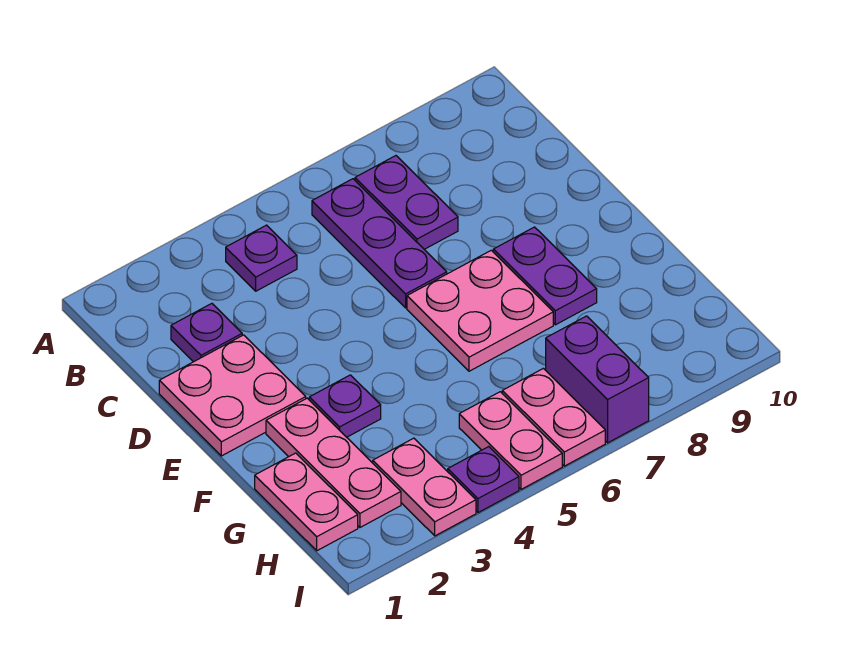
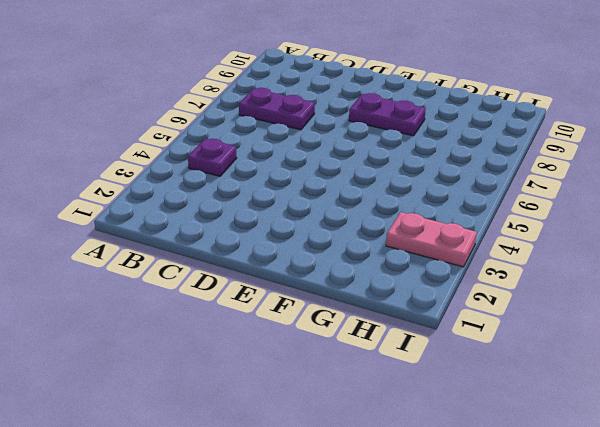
none -> purple 1x3 plate [312,179,447,308]
none -> purple 1x1 plate [171,303,242,362]
none -> pink 2x2 plate [159,335,306,456]

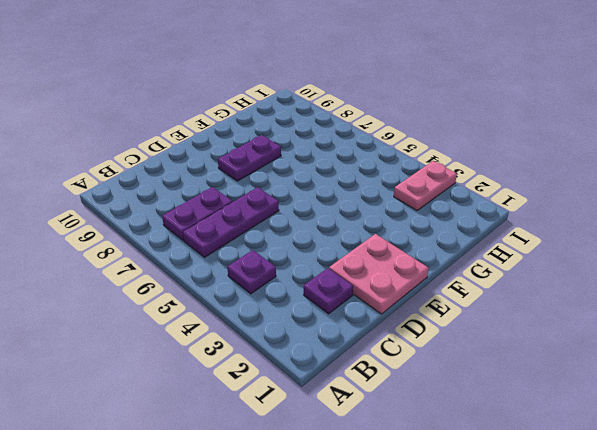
none -> pink 2x2 plate [407,250,553,371]
none -> pink 1x3 plate [266,398,401,527]
none -> purple 1x1 plate [309,375,381,437]

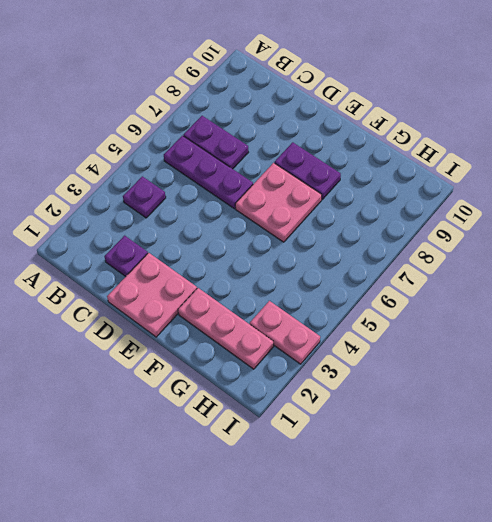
none -> purple 1x1 plate [309,375,381,437]
none -> pink 1x2 plate [255,453,358,551]
none -> pink 1x2 plate [459,392,562,489]

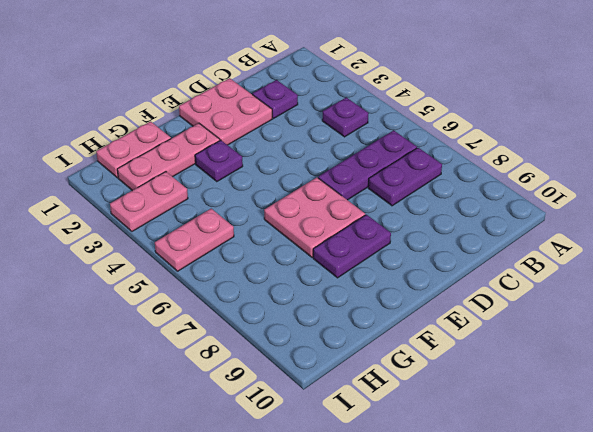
none -> pink 1x2 plate [502,368,605,466]
none -> purple 1x2 brick [546,316,649,443]
none -> purple 1x1 plate [448,447,519,513]

